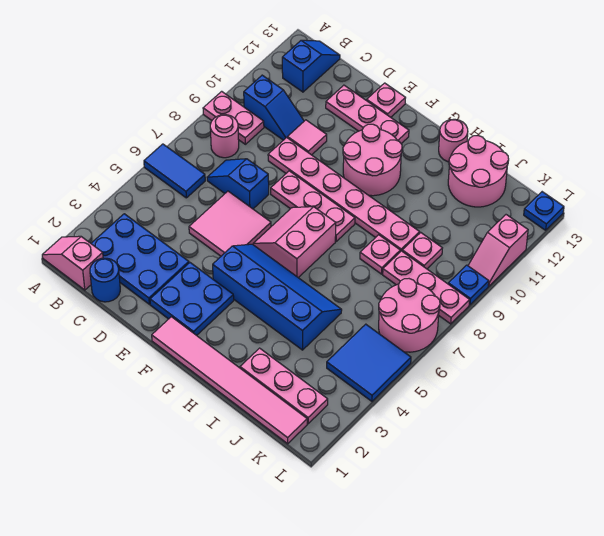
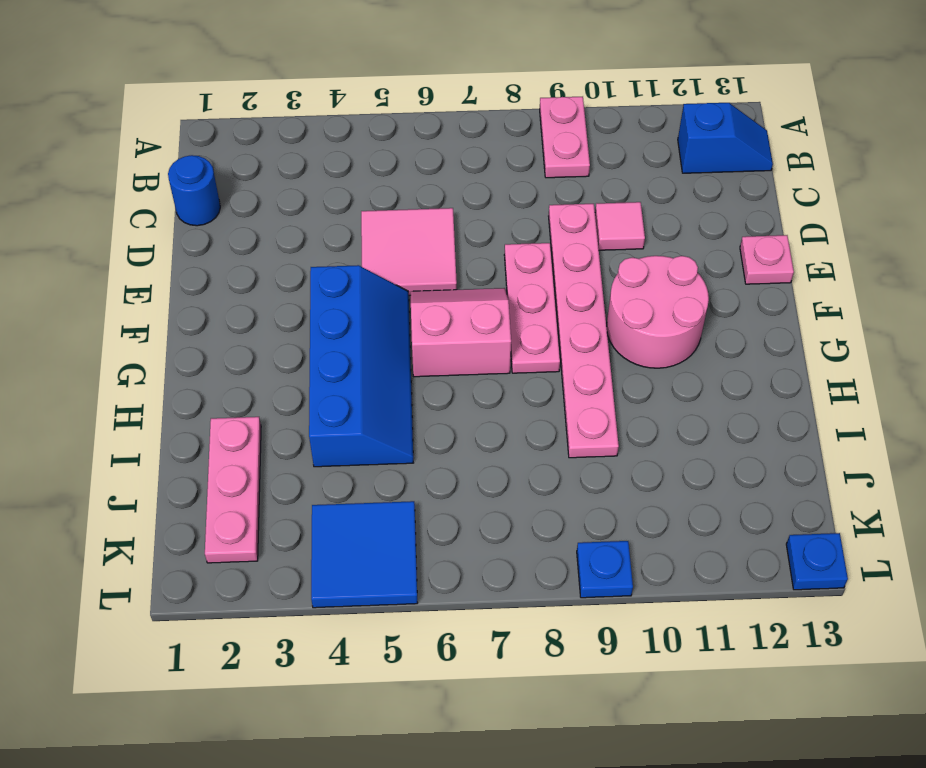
none -> pink 1x2 slope [42,236,103,290]
none -> blue 1x2 tile [144,144,205,198]
none -> blue 2x3 plate [91,214,189,304]
none -> pink 1x1 round brick [210,115,239,158]

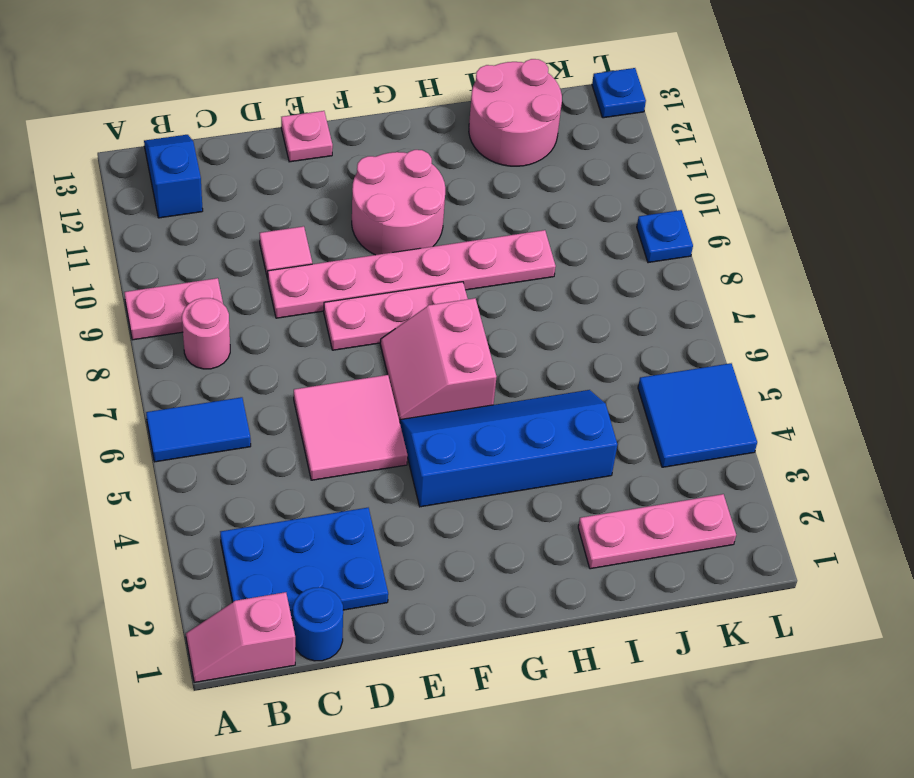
none -> blue 1x2 slope [244,75,304,140]
none -> blue 1x2 slope [207,159,269,209]
none -> pink 1x3 plate [326,85,409,144]
none -> blue 2x2 plate [150,263,234,335]

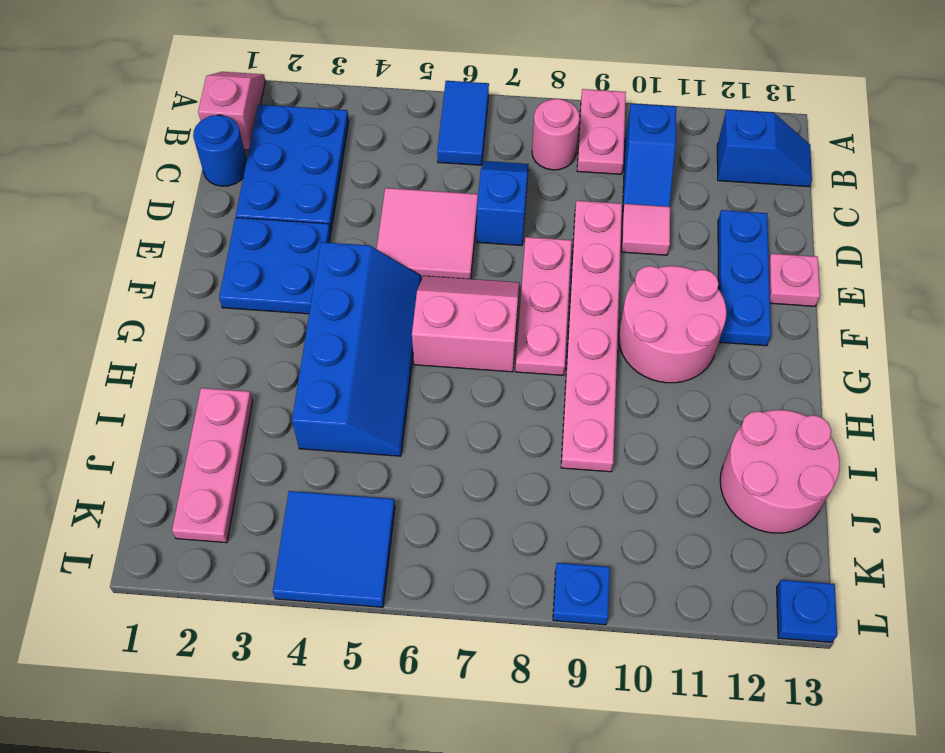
blue 1x3 plate [718,210,771,346] -> pink 1x3 plate [326,85,409,144]
none -> pink 1x6 tile [152,317,307,444]
none -> pink 1x1 round brick [439,119,468,162]
none -> pink 1x1 plate [360,235,400,274]
none -> pink 1x3 plate [383,251,470,324]

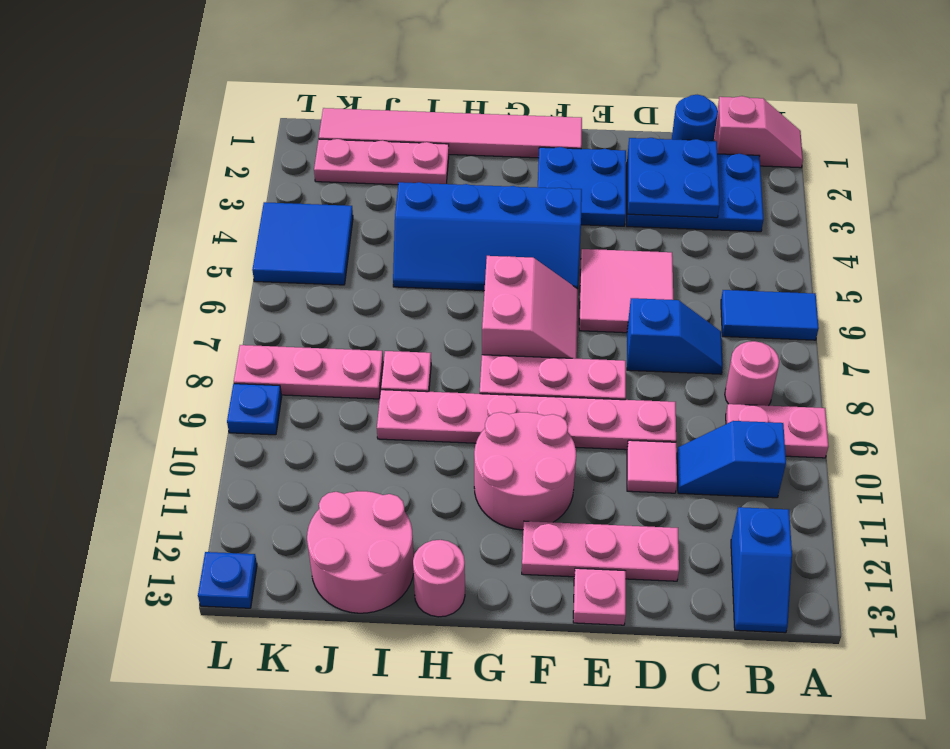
blue 2x2 plate [628,138,720,218] -> none
none -> pink 1x1 plate [402,233,442,269]
none -> pink 2x2 round brick [379,279,440,352]
none -> pink 1x2 slope [468,215,528,286]

